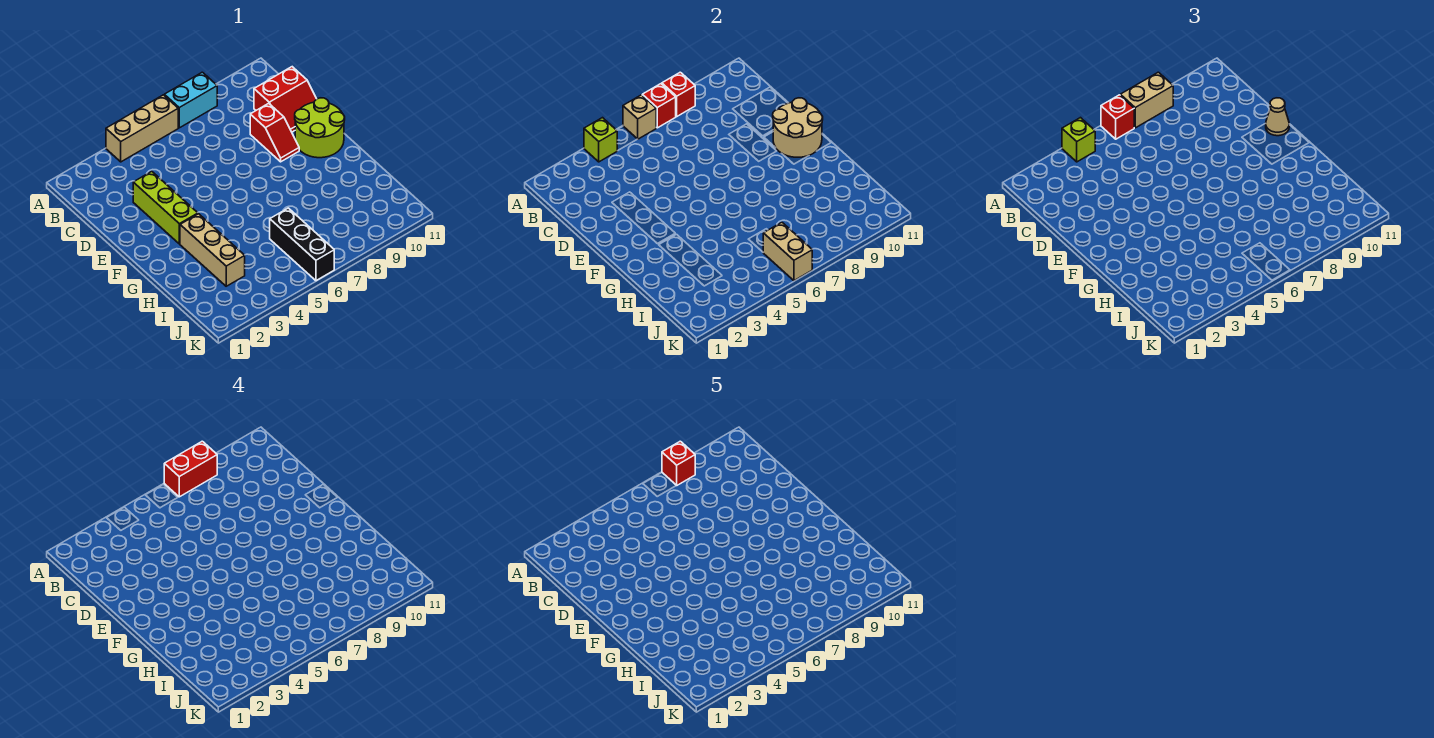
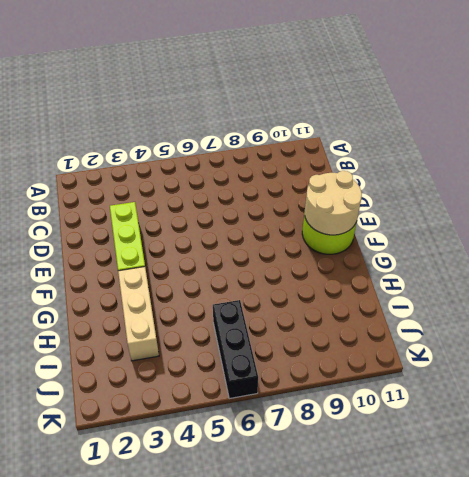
none -> tan 1x3 brick [106,95,178,162]
none -> cyan 1x2 brick [164,72,217,128]
none -> red 2x2 slope [254,67,316,132]

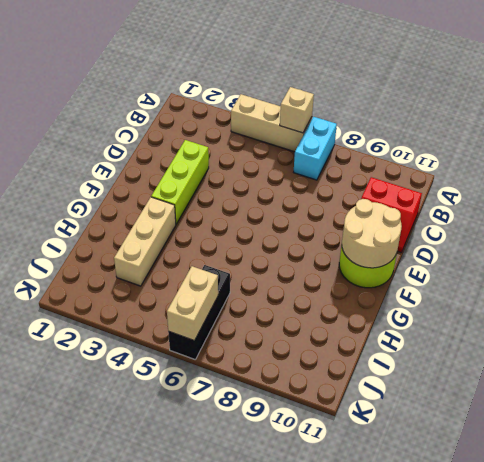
cyan 1x2 brick [294,117,337,180] -> cyan 1x2 brick turned to [164,72,217,128]
none -> red 1x2 slope [250,103,299,162]
none -> lime 1x1 brick [584,118,617,162]
none -> red 1x1 brick [642,84,676,128]

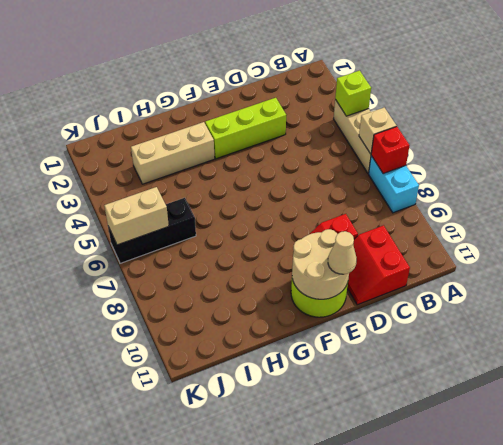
none -> red 1x1 brick [662,72,695,116]
none -> lime 1x1 brick [1062,118,1095,162]
none -> red 1x1 brick [1101,95,1134,139]

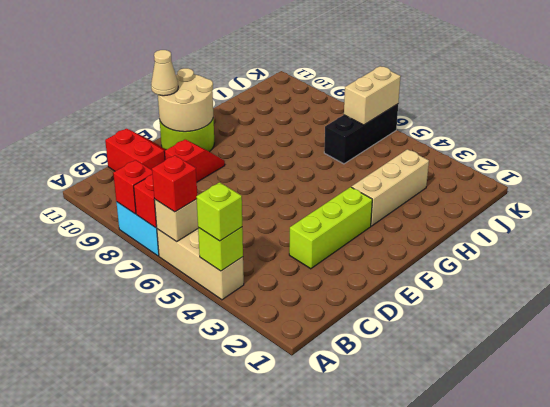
none -> tan 1x2 brick [1120,72,1173,128]
none -> red 1x2 brick [164,441,217,497]
none -> red 1x1 brick [662,441,695,485]

